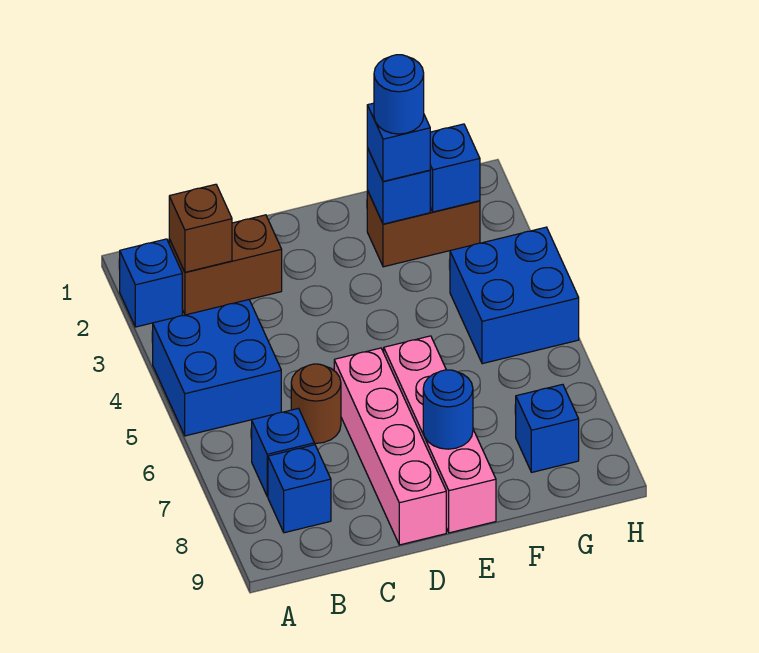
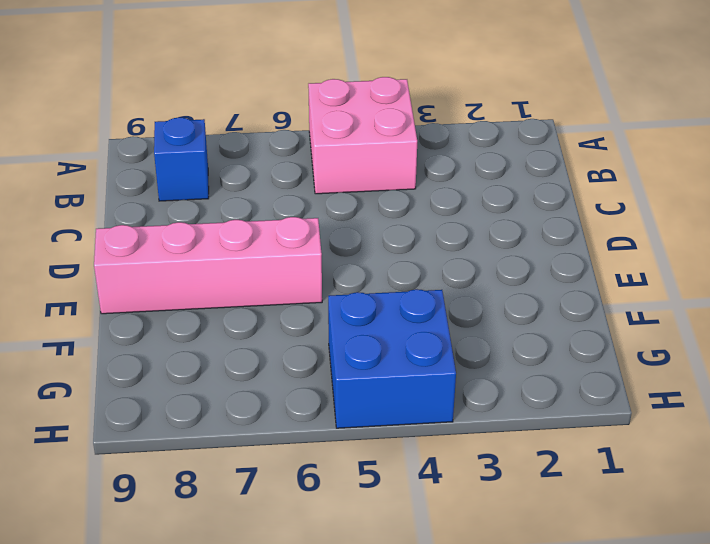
pink 2x2 brick [308,77,417,194] -> blue 2x2 brick [153,300,281,436]
none -> blue 1x1 brick [120,239,182,327]
none -> brown 1x2 brick [169,215,282,315]
none -> blue 1x1 brick [252,408,314,496]

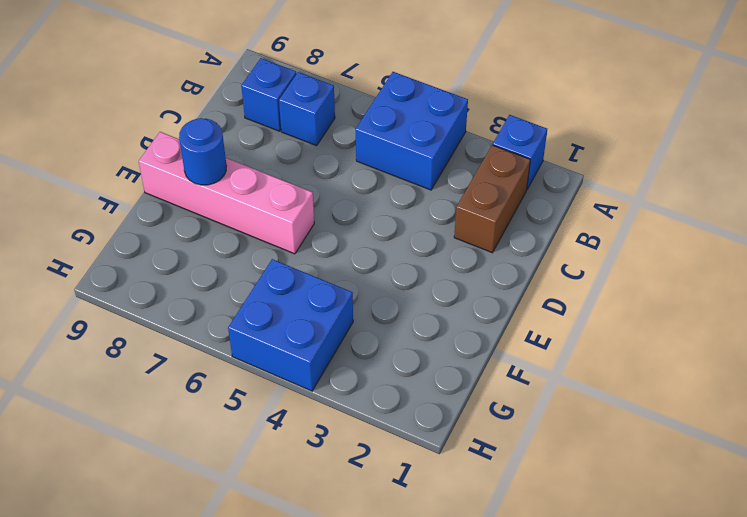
none -> brown 1x1 round brick [291,364,341,443]
none -> pink 1x4 brick [334,348,446,545]
none -> brown 1x2 brick [367,191,480,267]

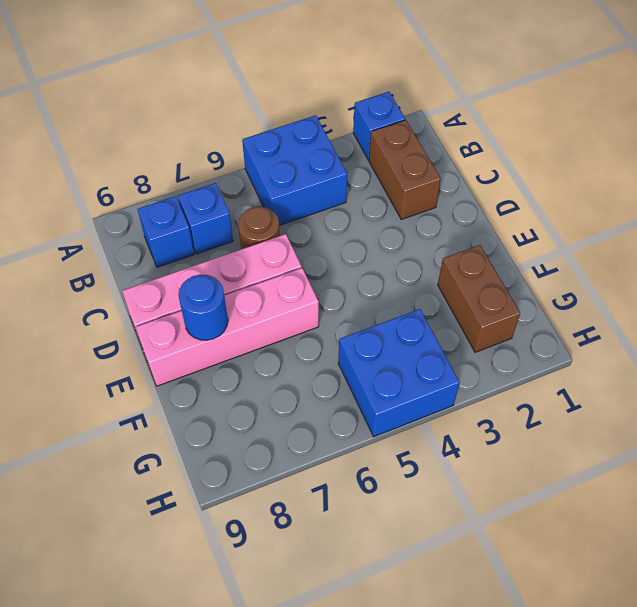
none -> blue 1x1 brick [516,384,579,472]
none -> brown 1x1 brick [169,184,232,272]
none -> blue 1x1 brick [367,148,430,224]

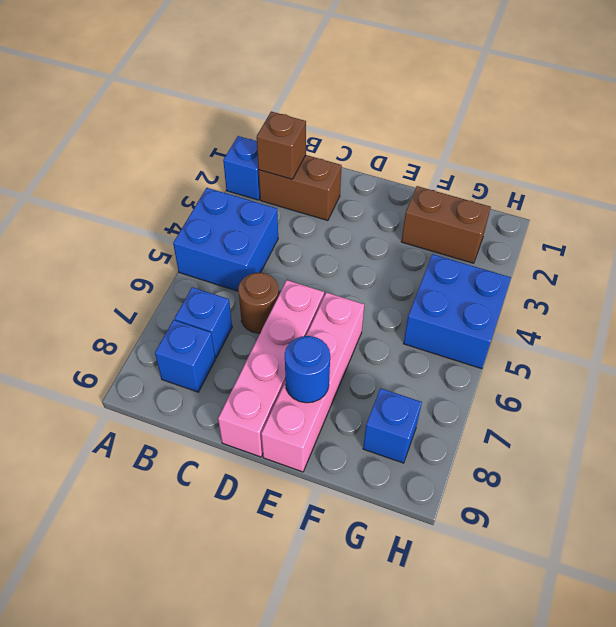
none -> blue 1x1 brick [367,148,430,224]
none -> blue 1x1 brick [430,124,480,212]
none -> blue 1x1 brick [367,103,430,181]

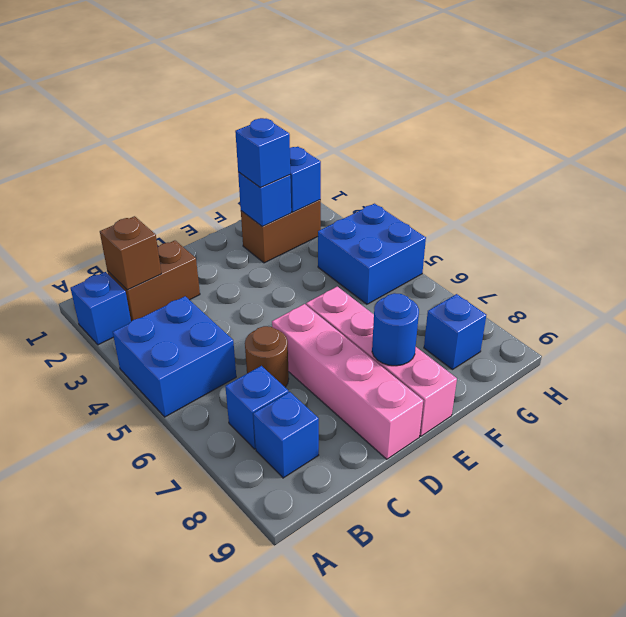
none -> blue 1x1 round brick [374,55,424,134]

